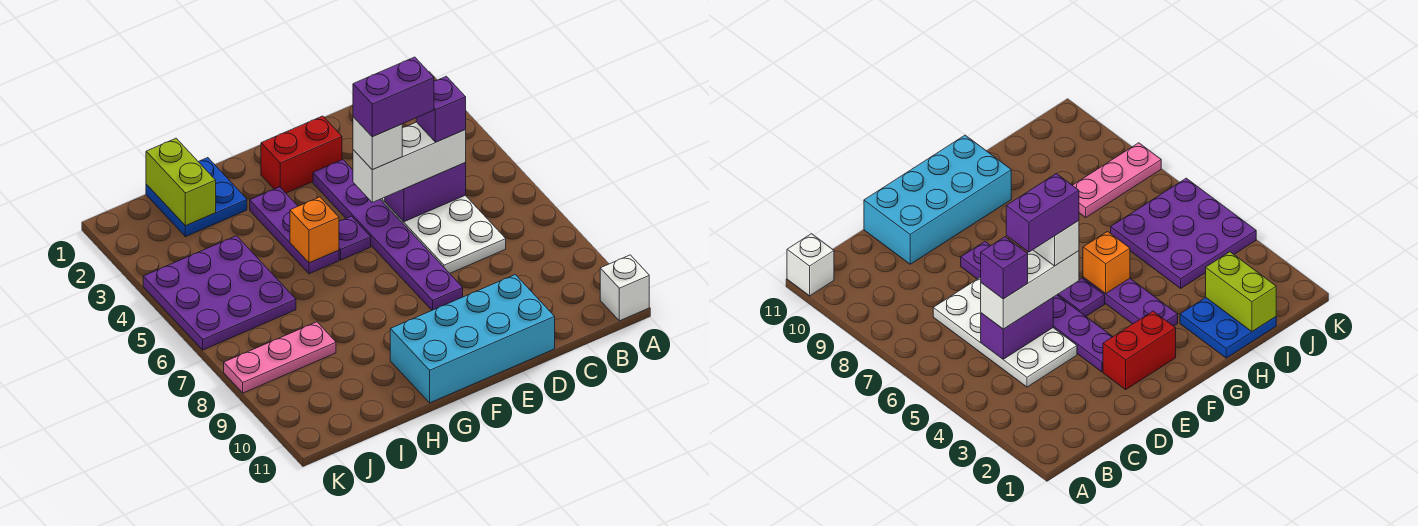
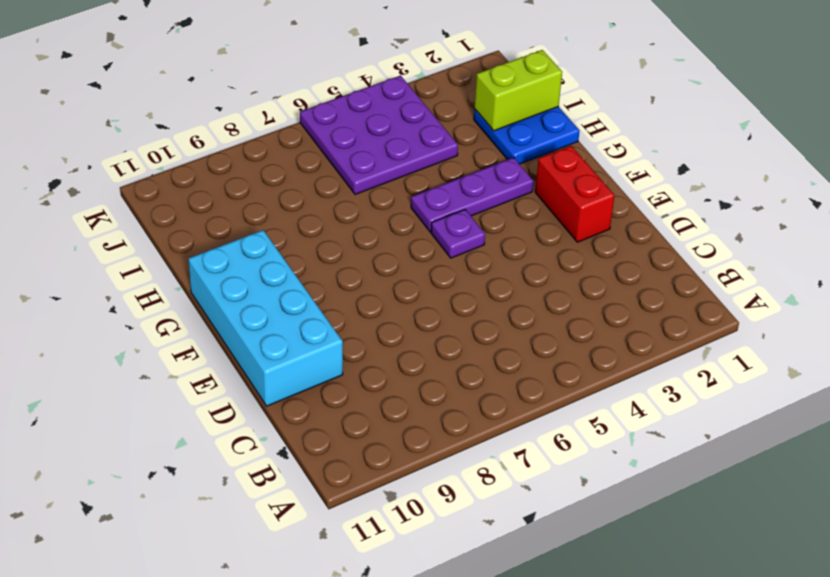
none -> white 1x1 brick [600,255,649,321]
none -> white 2x4 plate [380,195,506,273]
none -> purple 1x6 plate [313,160,463,310]

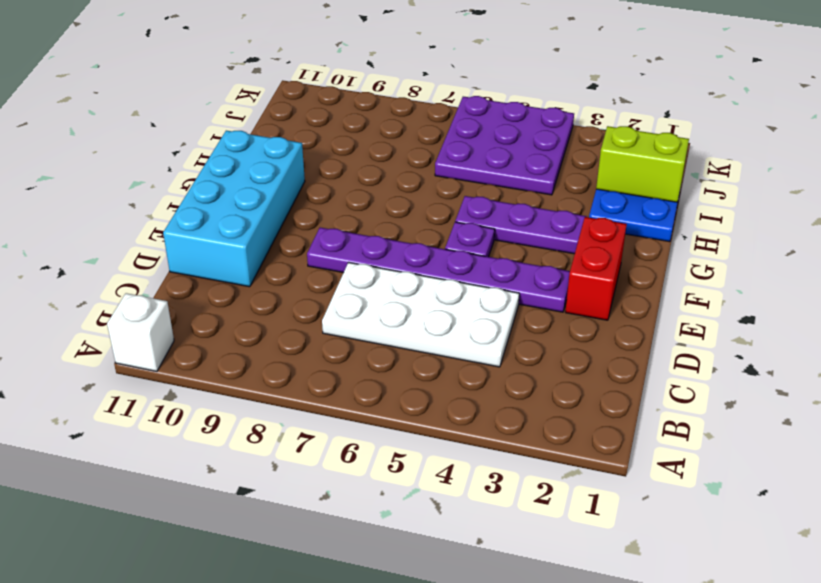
none -> pink 1x3 plate [224,322,336,393]
none -> purple 1x2 brick [385,163,466,222]
none -> orange 1x1 brick [290,197,339,263]

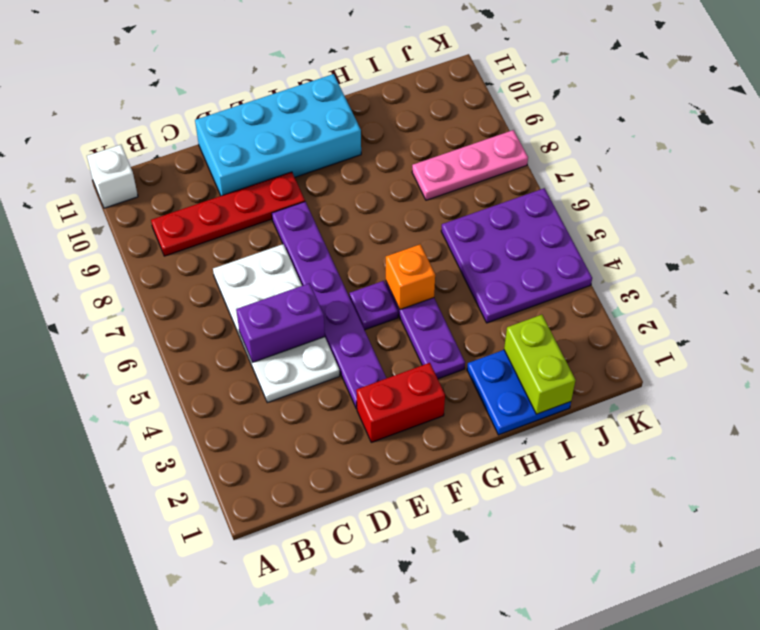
red 1x4 plate [151,172,305,256] -> none
none -> white 1x3 brick [353,122,466,202]
none -> purple 1x1 brick [416,76,466,142]
none -> white 1x1 brick [353,117,402,170]

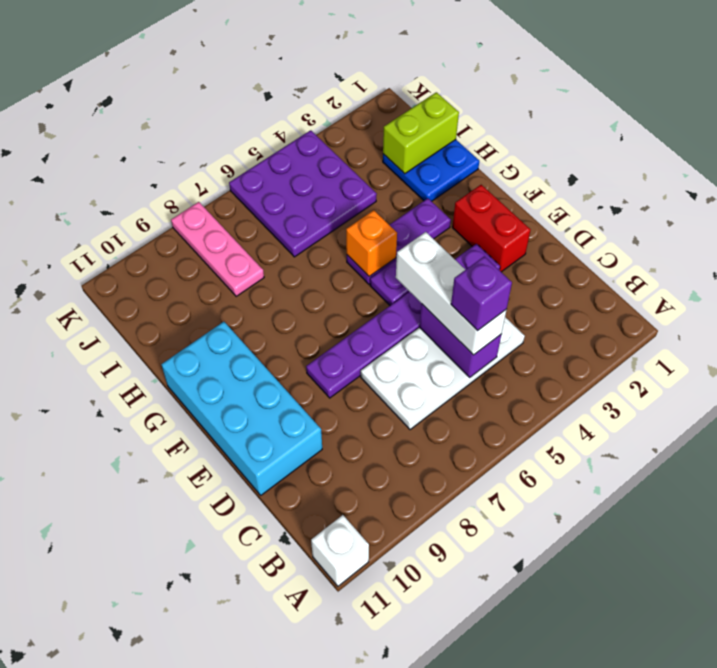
none -> white 1x1 brick [353,117,402,170]
none -> purple 1x2 brick [353,57,434,137]

